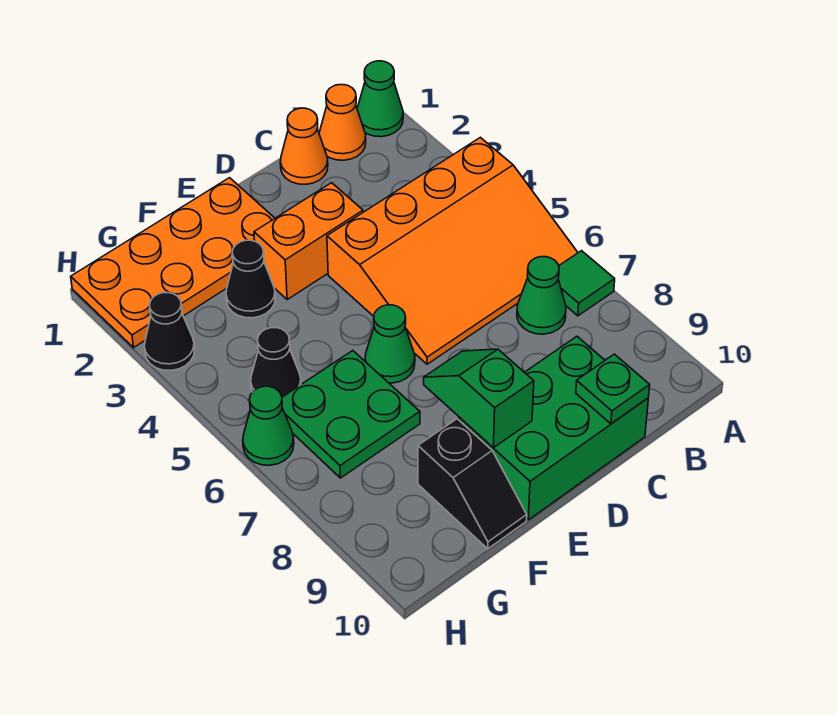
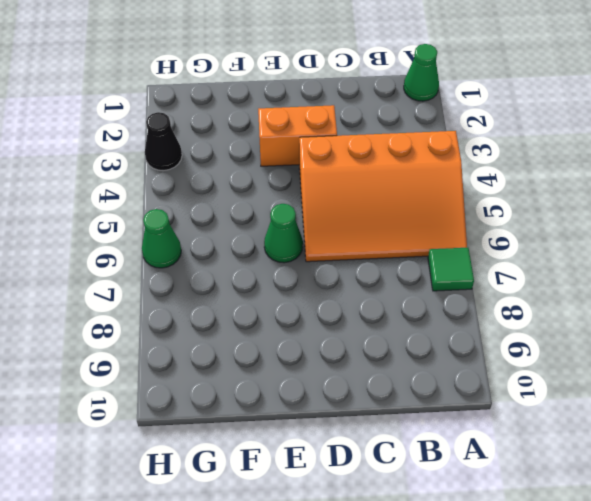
none -> orange 1x1 cone [319,85,366,160]
none -> green 1x1 cone [517,257,566,334]
none -> orange 1x1 cone [280,108,328,184]

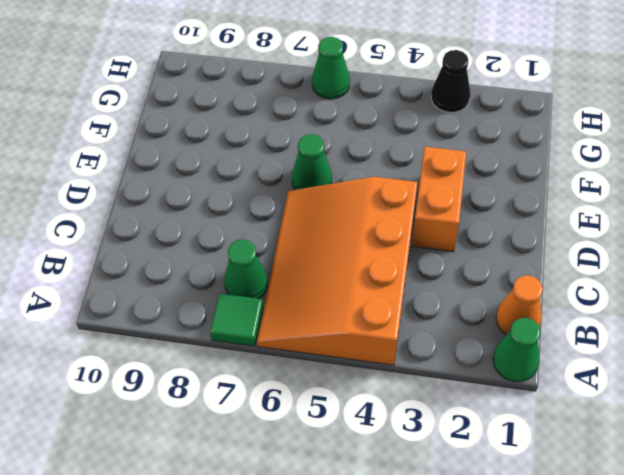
none -> orange 1x1 cone [280,108,328,184]
none -> green 2x3 brick [459,337,648,520]
none -> orange 2x4 plate [71,178,275,348]

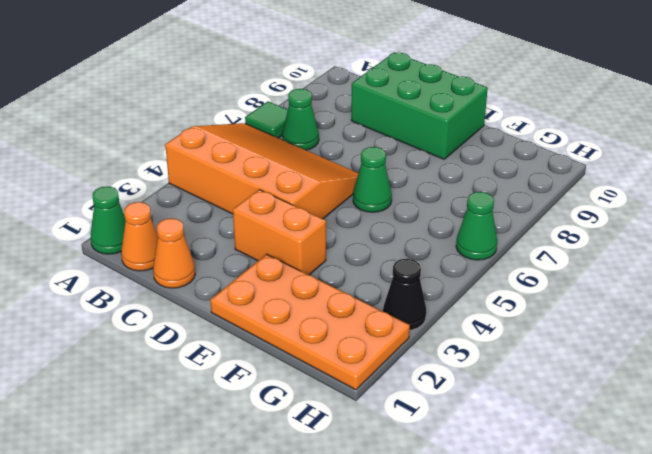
none -> black 1x1 cone [226,240,275,318]
none -> green 2x2 plate [282,351,420,478]
none -> black 1x2 slope [418,419,527,549]

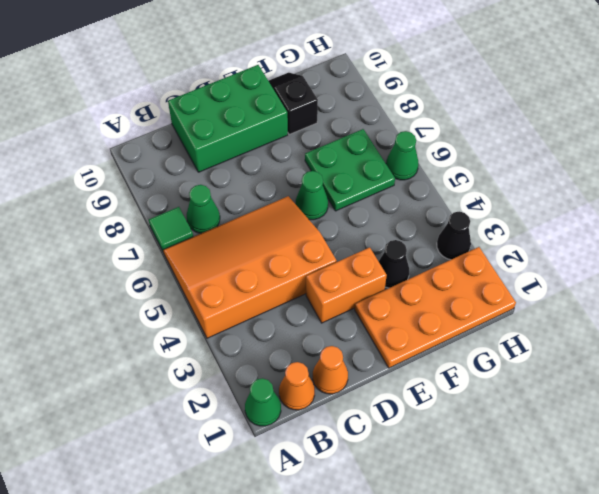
none -> black 1x1 cone [251,328,301,397]
none -> green 1x1 plate [576,354,650,424]
none -> green 1x2 slope [424,349,534,448]

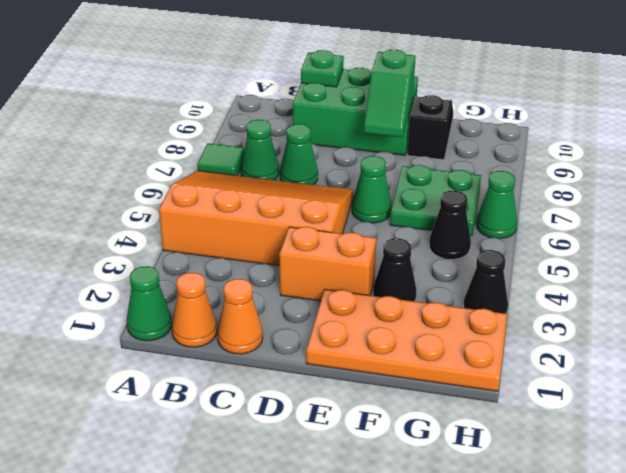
green 1x1 cone [280,124,318,185] -> none

